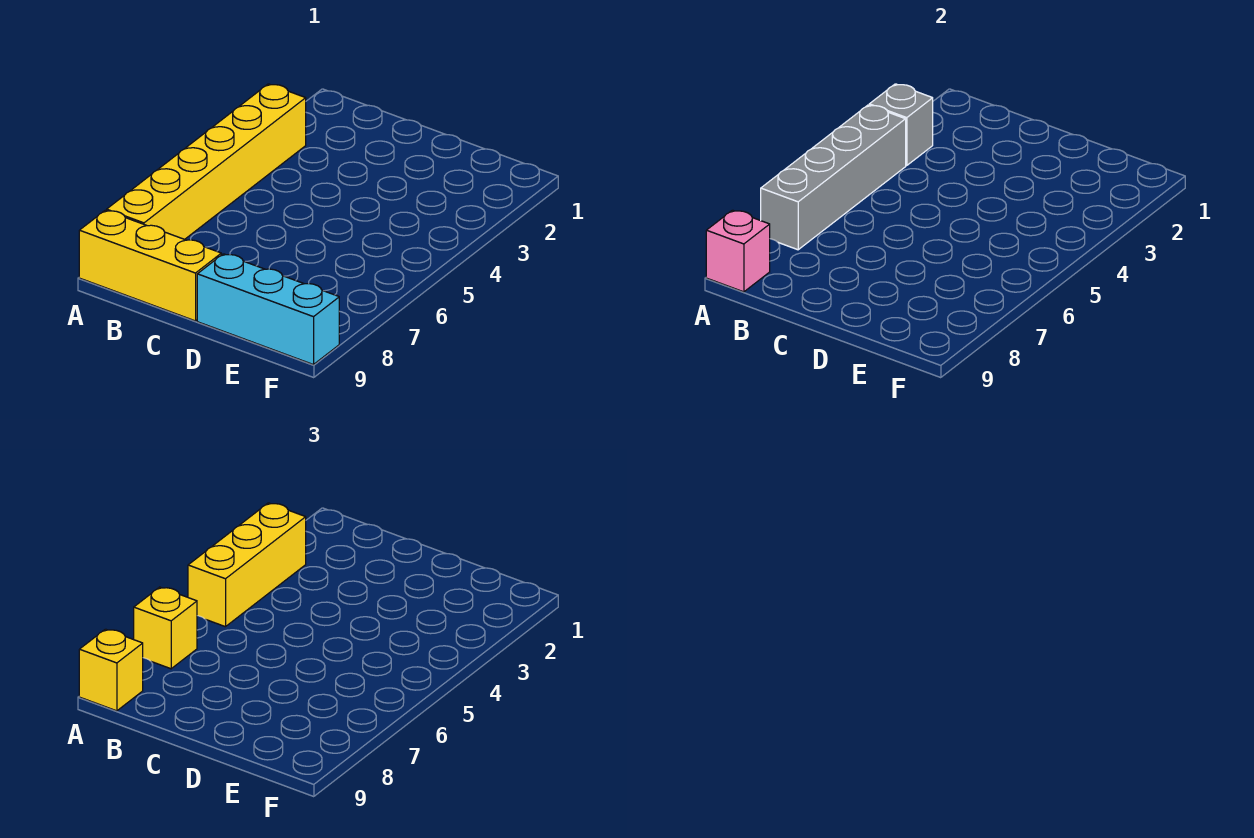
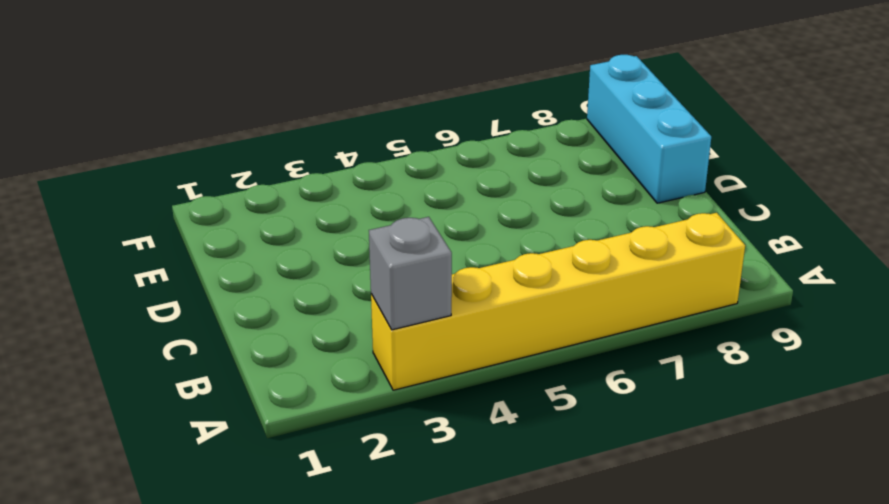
none -> yellow 1x3 brick [79,210,221,321]
none -> grey 1x4 brick [761,105,906,250]

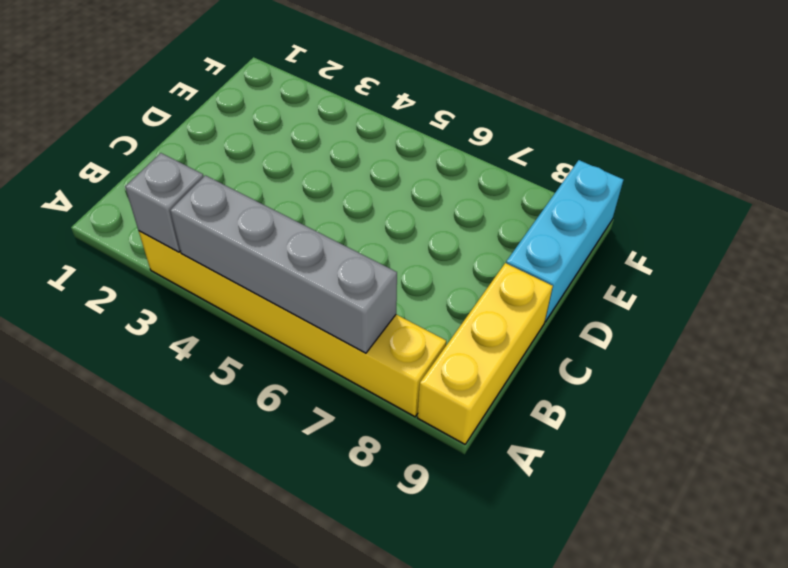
none -> pink 1x1 brick [706,210,770,292]
none -> yellow 1x3 brick [188,503,306,627]

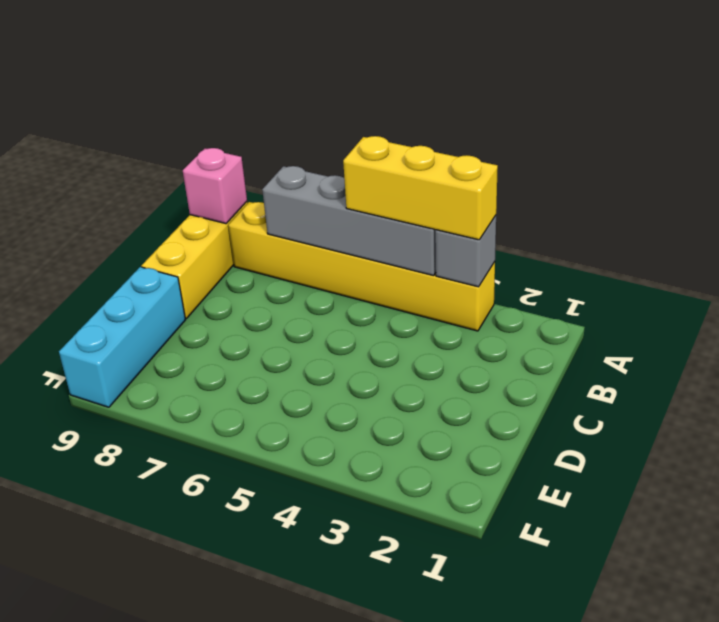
none -> yellow 1x1 brick [134,587,197,669]
none -> yellow 1x1 brick [79,629,143,711]

